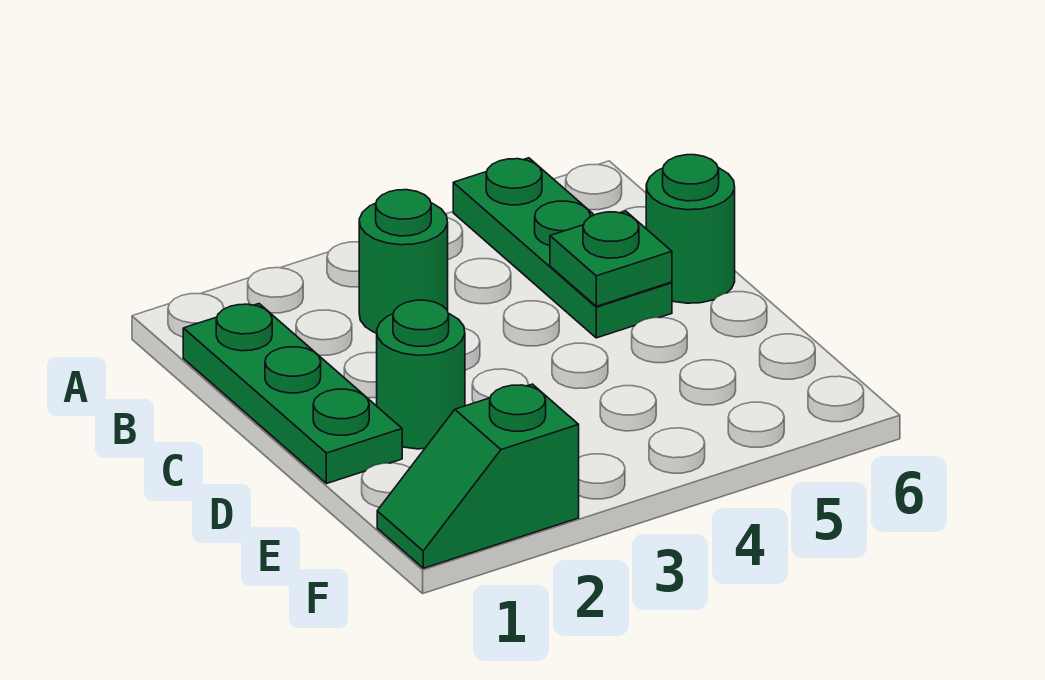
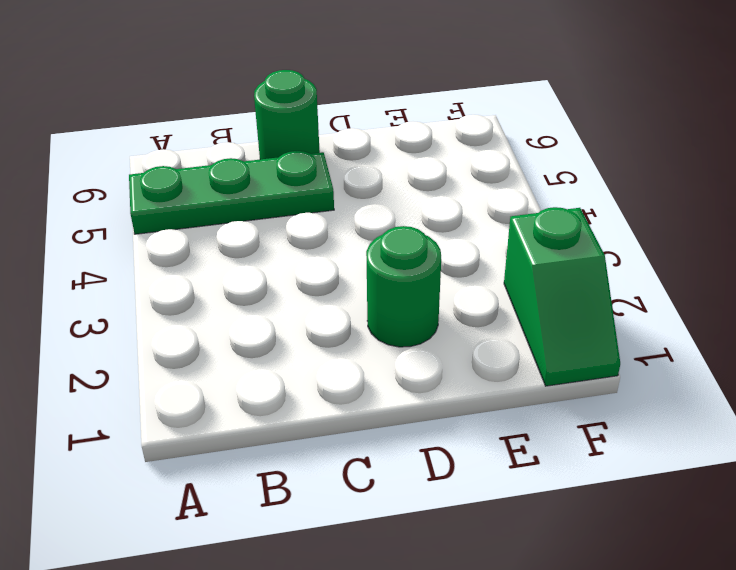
none -> green 1x3 plate [183,304,402,484]
none -> green 1x1 round brick [359,190,448,333]

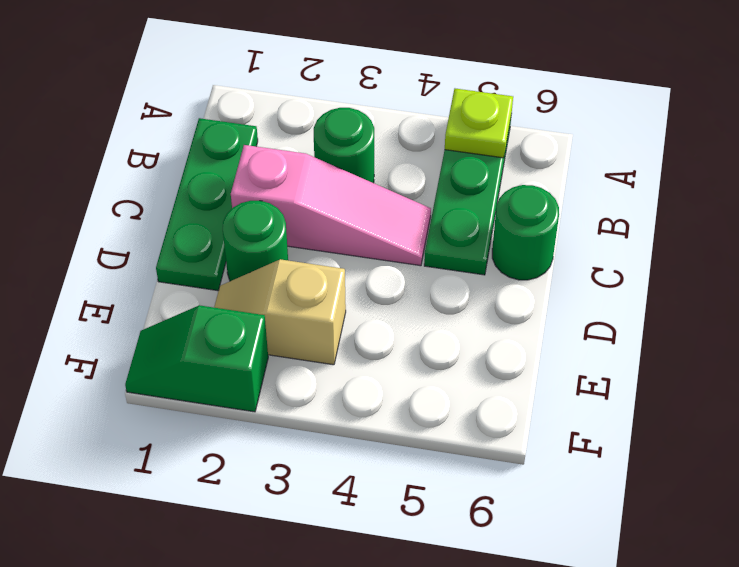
lime 1x1 plate [445,89,513,158] -> none
pink 1x3 slope [231,145,431,266] -> none
tan 1x2 slope [214,259,346,365] -> none
none -> green 1x1 plate [550,211,672,306]

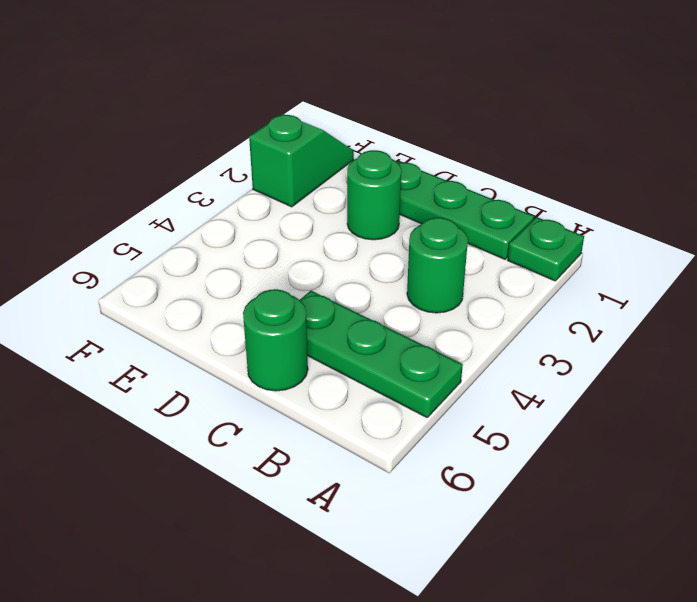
green 1x1 plate [508,217,584,281] -> green 1x1 plate moved to [550,211,672,306]

